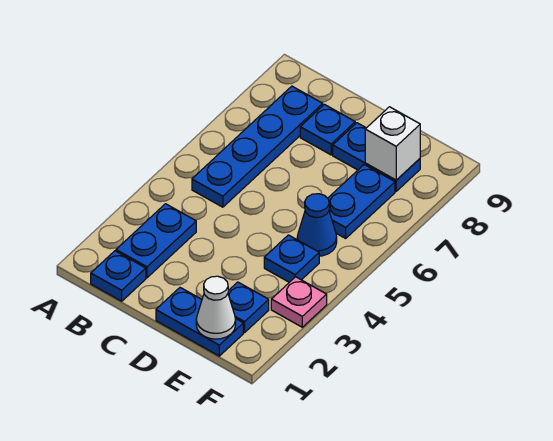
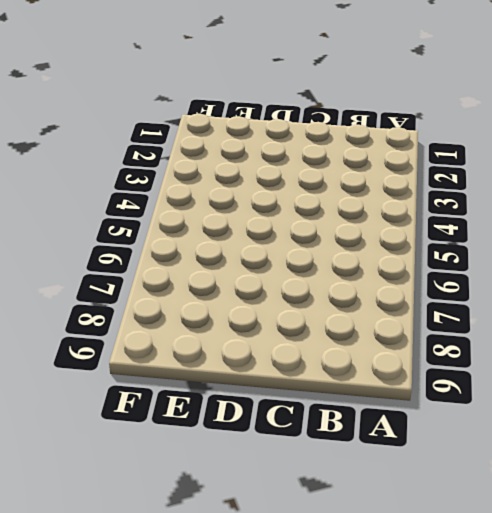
none -> blue 1x1 plate [91,251,146,301]
none -> blue 1x2 plate [116,204,196,278]
none -> blue 1x4 plate [192,86,323,207]

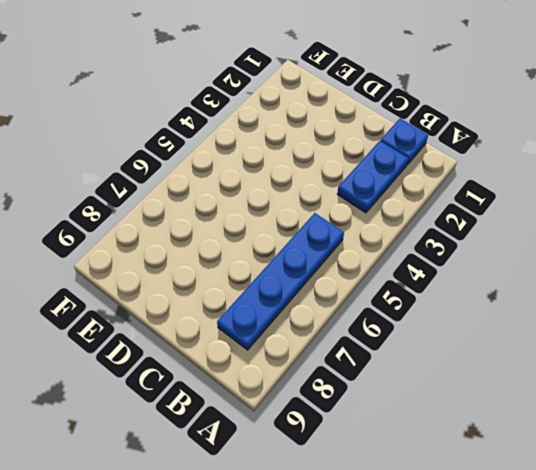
none -> blue 1x1 plate [300,104,355,155]
none -> blue 1x2 plate [156,288,243,356]
none -> blue 1x2 plate [333,123,420,191]

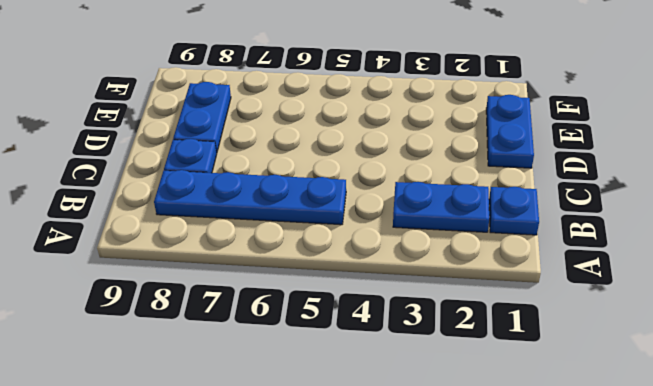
none -> blue 1x1 plate [228,282,269,332]
none -> blue 1x1 plate [264,235,319,282]
none -> blue 1x1 cone [297,194,337,256]

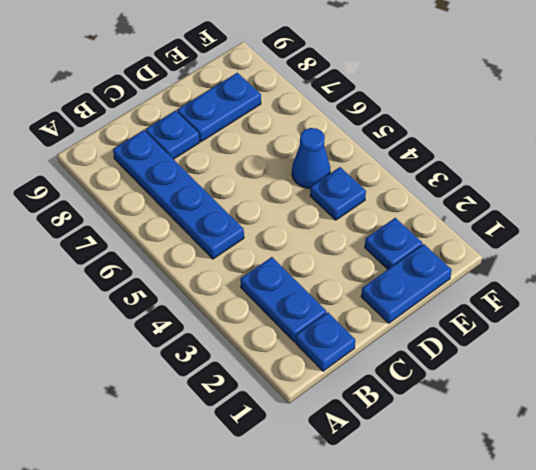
none -> blue 1x2 plate [328,165,395,238]
none -> pink 1x1 plate [271,277,327,327]
none -> white 1x1 cone [196,276,236,339]

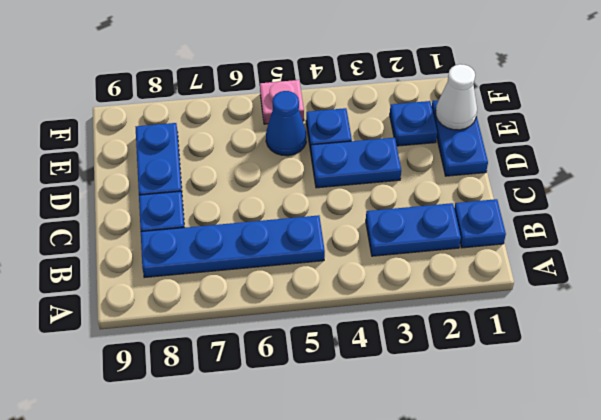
blue 1x2 plate [311,138,401,188] -> blue 1x2 plate moved to [328,165,395,238]
pink 1x1 plate [260,80,304,124] -> pink 1x1 plate moved to [271,277,327,327]
none -> white 1x1 brick [365,107,420,180]

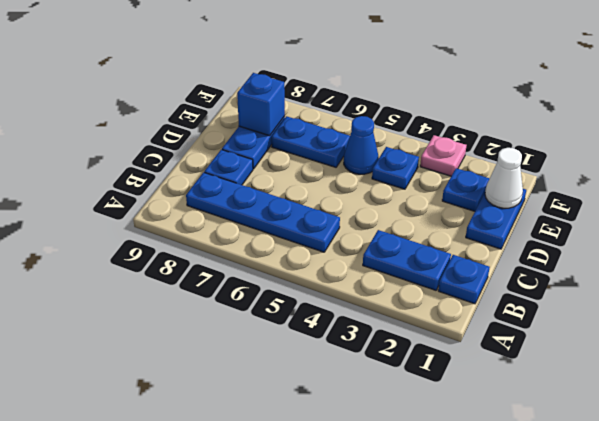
blue 1x1 brick [237,73,285,136] -> white 1x1 brick [365,107,420,180]

